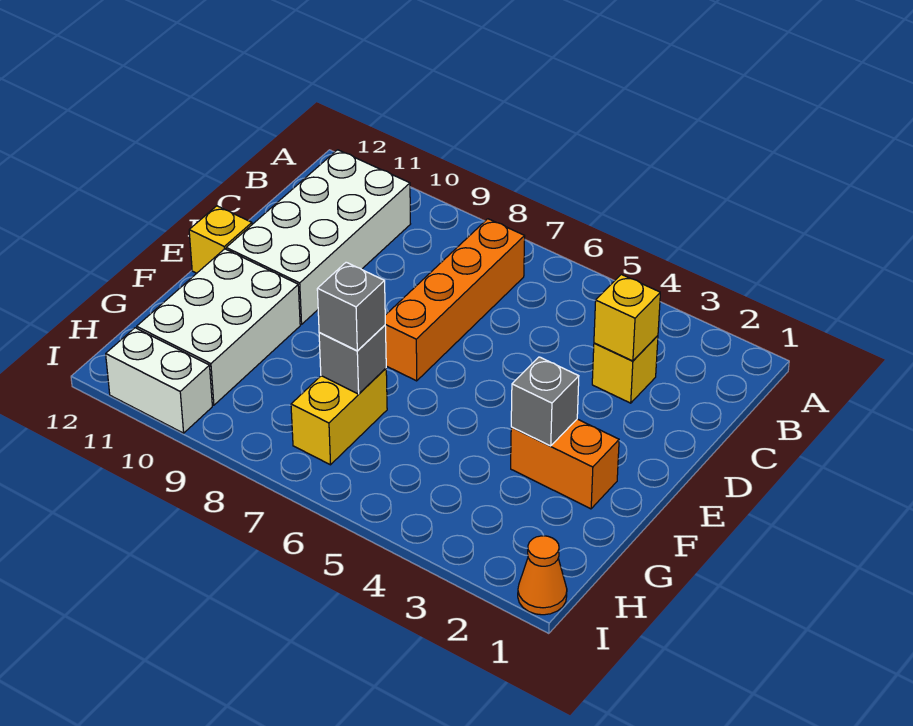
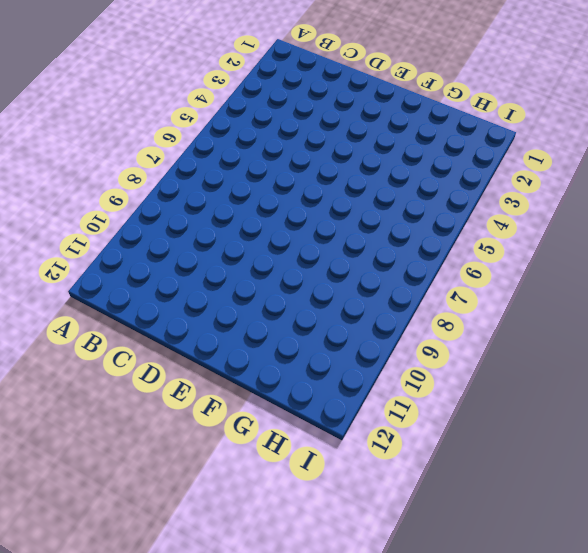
none -> orange 1x4 brick [385,219,525,381]
none -> white 2x4 brick [226,150,410,324]
none -> yellow 1x1 brick [592,336,658,403]

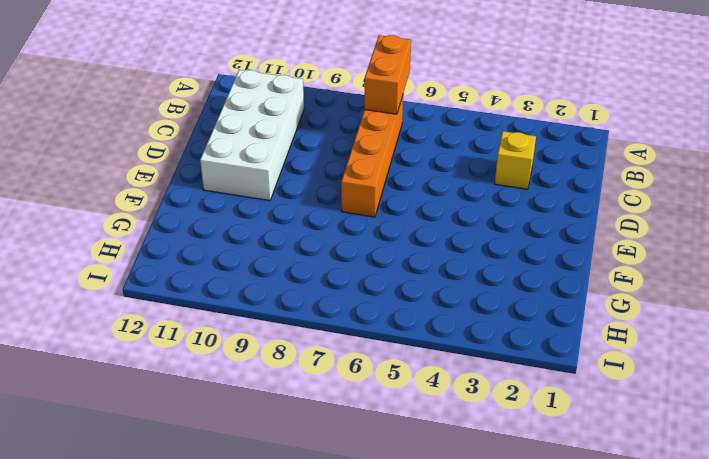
orange 1x2 brick [364,35,411,114] -> orange 1x2 brick turned to [511,419,619,509]
none -> yellow 1x1 brick [189,206,252,273]
none -> white 2x3 brick [137,249,300,405]
none -> yellow 1x2 brick [291,368,387,465]

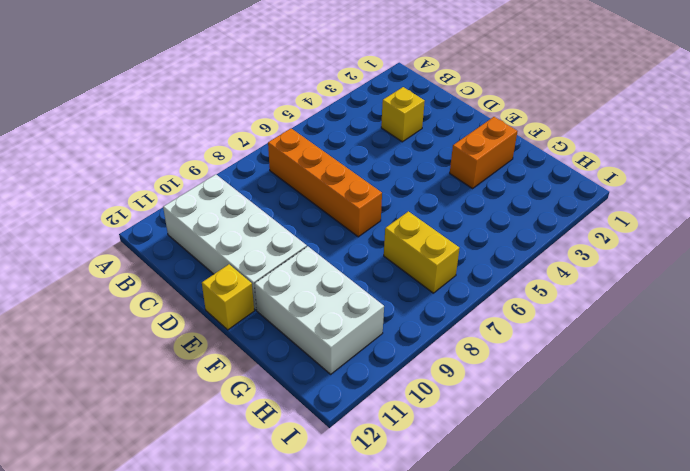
none -> orange 1x1 cone [518,536,567,615]
none -> white 1x2 brick [106,328,212,433]
none -> yellow 1x1 brick [594,274,660,361]

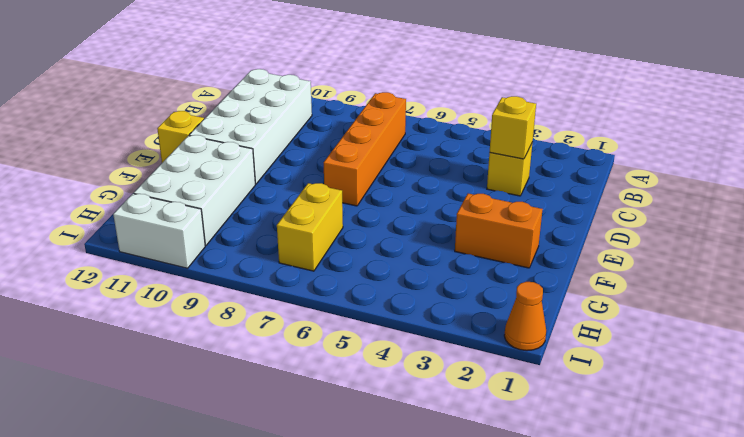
none -> grey 1x1 brick [511,357,579,446]
none -> grey 1x1 brick [319,325,386,394]
none -> grey 1x1 brick [317,262,385,351]

